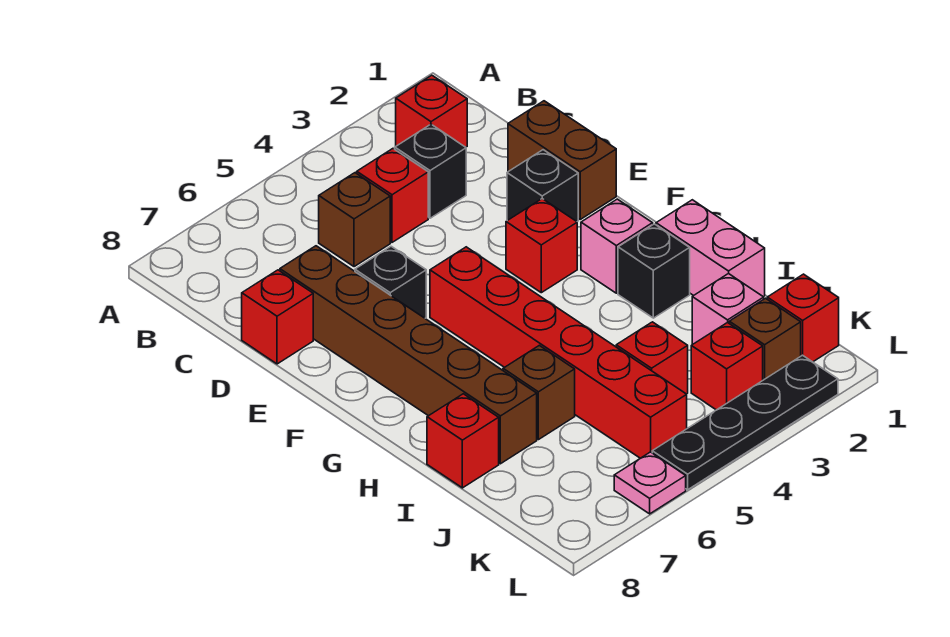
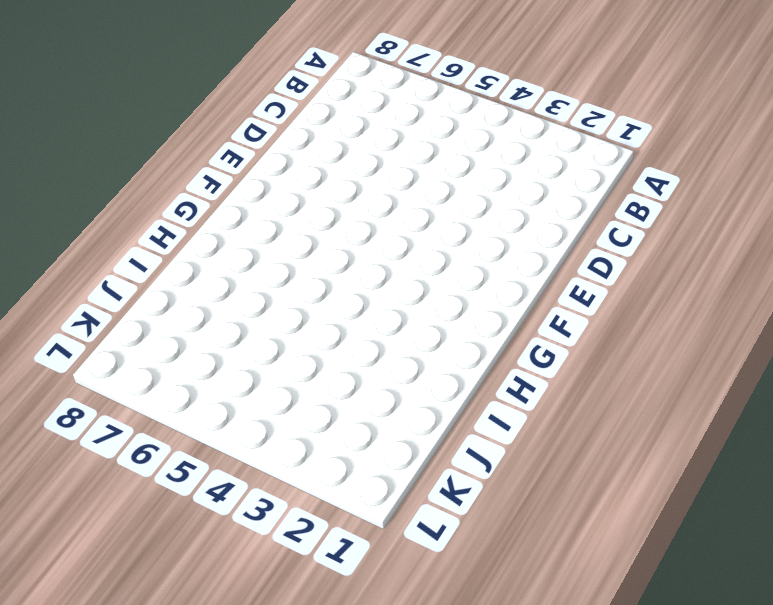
none -> red 1x1 brick [396,75,467,147]
none -> black 1x1 brick [395,124,466,218]
none -> red 1x1 brick [357,149,428,242]

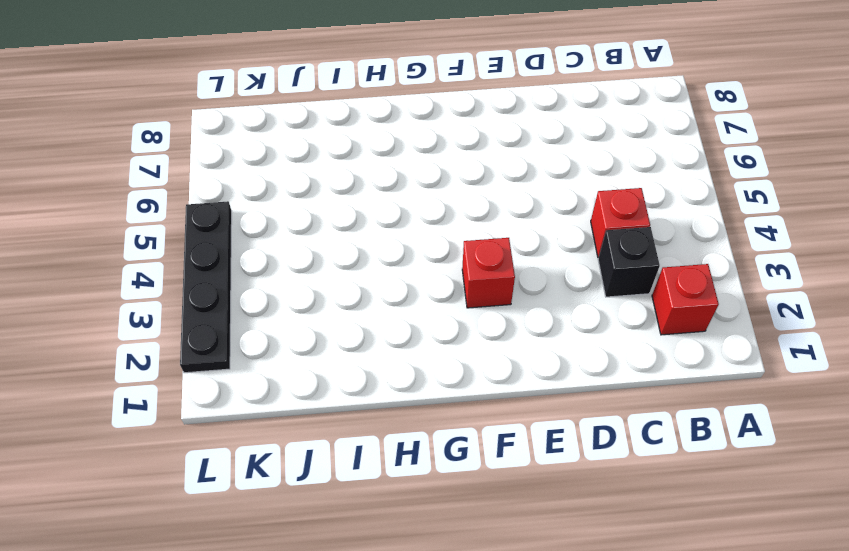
none -> brown 1x1 brick [319,173,390,267]
none -> brown 1x2 brick [508,101,616,219]
none -> brown 1x6 brick [280,246,537,464]

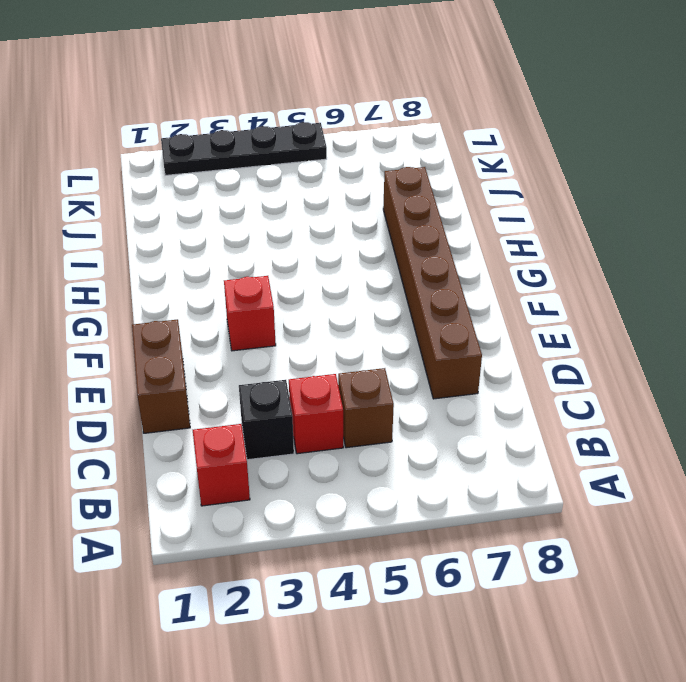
none -> red 1x1 brick [242,270,313,364]
none -> black 1x1 brick [507,150,578,222]
none -> black 1x1 brick [355,246,426,318]

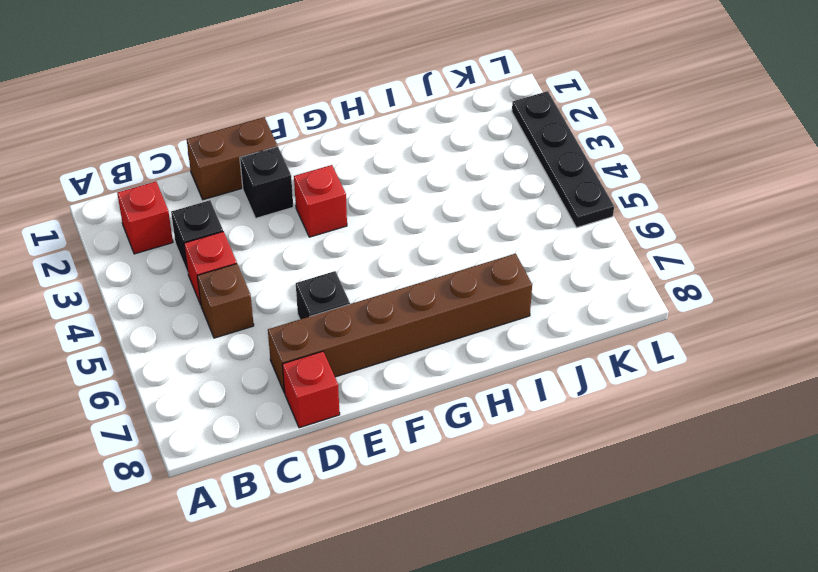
none -> red 1x6 brick [430,247,687,458]
none -> pink 1x1 brick [581,199,653,293]
none -> pink 1x2 brick [656,200,765,297]

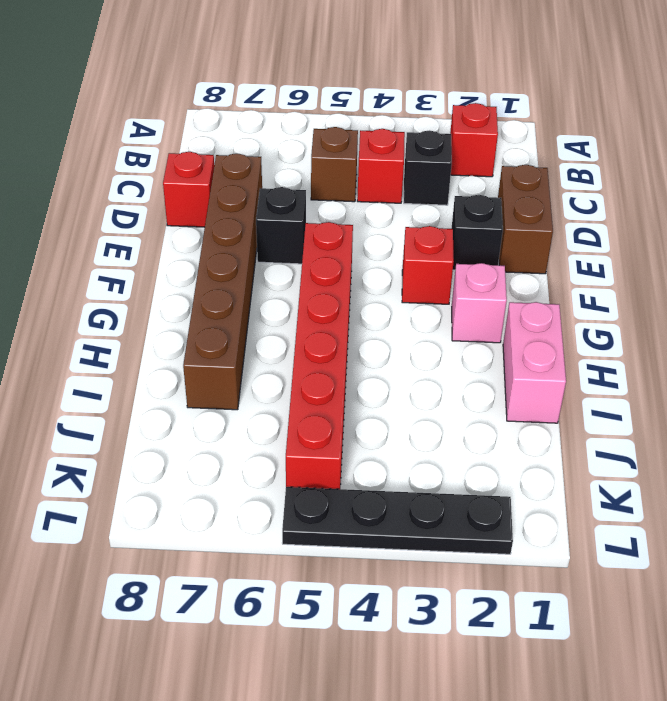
none -> black 1x1 brick [618,224,690,318]
none -> brown 1x1 brick [503,345,575,440]
none -> red 1x1 brick [427,394,499,488]

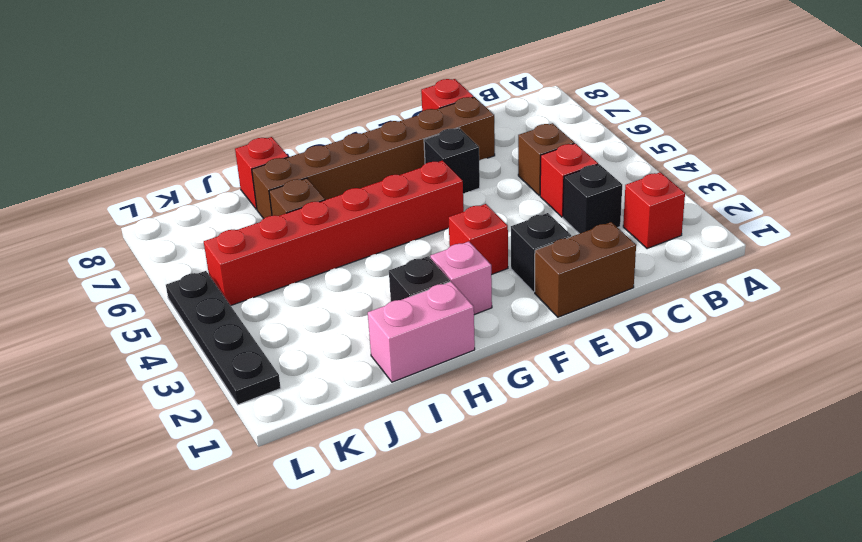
none -> pink 1x1 brick [692,273,764,344]
none -> red 1x1 brick [616,322,688,394]
none -> red 1x1 brick [767,274,839,362]

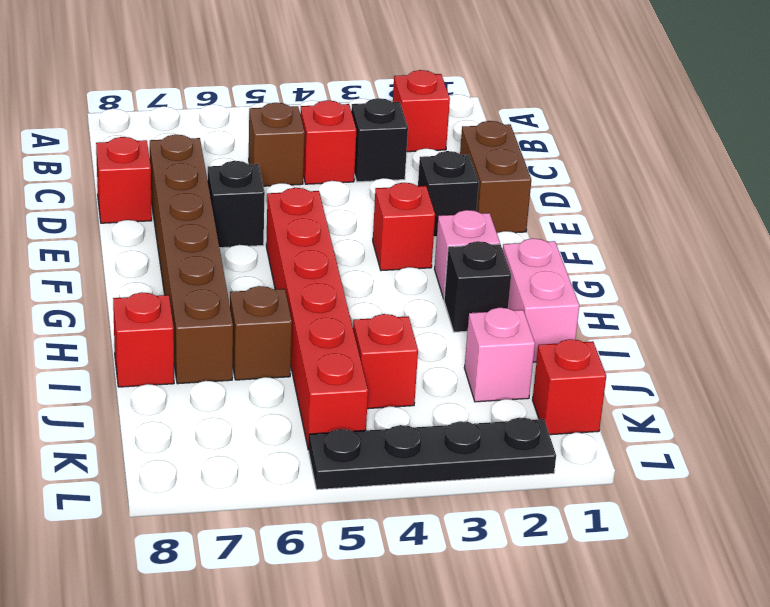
none -> brown 1x1 brick [729,298,801,380]
none -> red 1x1 brick [691,322,763,410]
none -> pink 1x1 plate [614,452,686,514]

